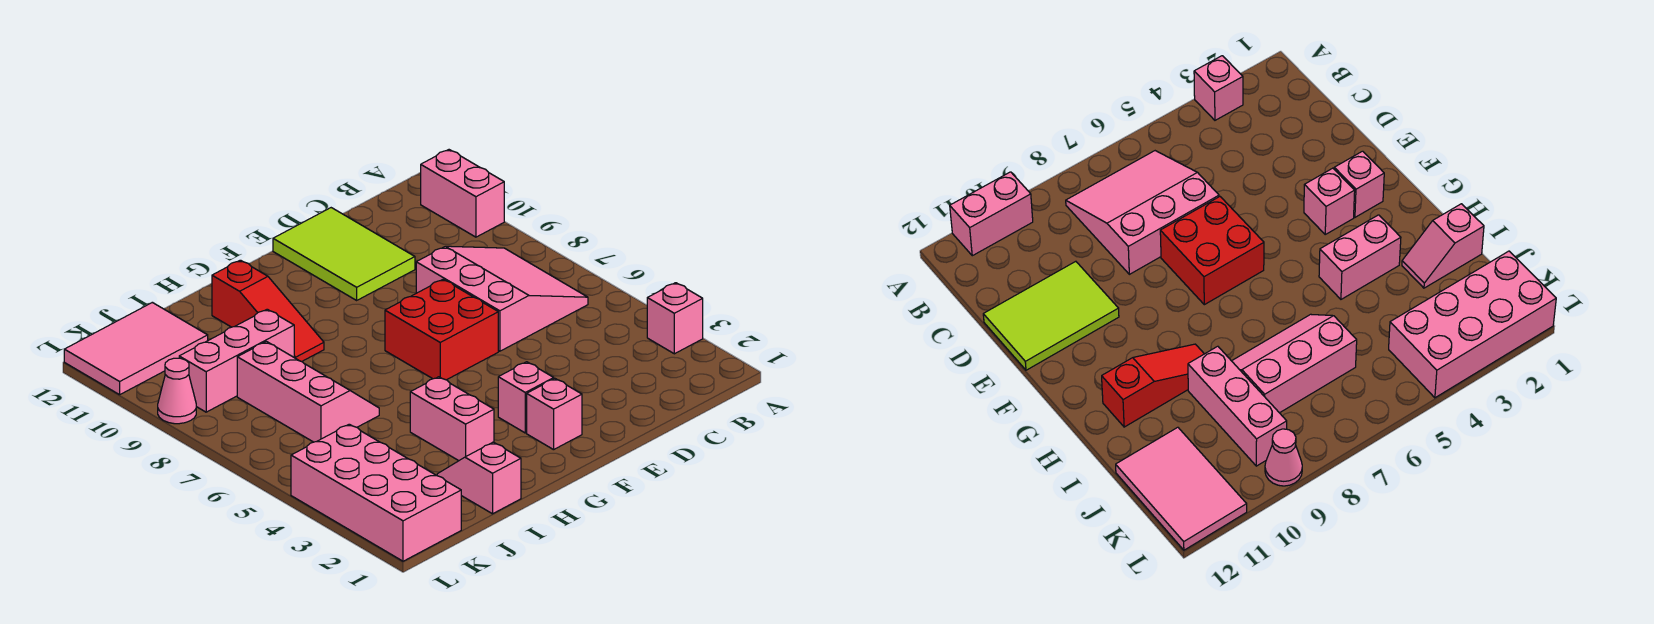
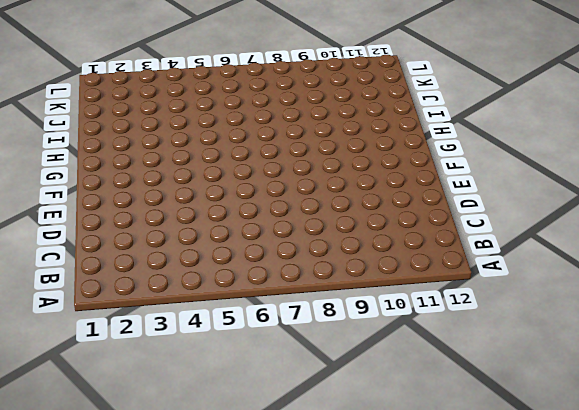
none -> pink 1x1 brick [647,283,703,354]
none -> pink 1x2 brick [421,150,504,237]
none -> pink 3x3 slope [416,246,588,351]

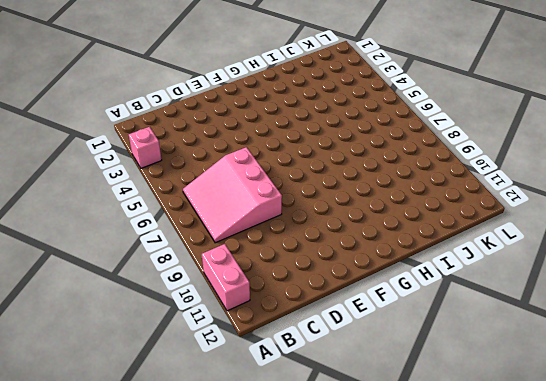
none -> lime 2x3 tile [273,208,415,300]
none -> red 2x2 brick [385,279,498,380]
none -> pink 1x1 brick [527,379,582,450]

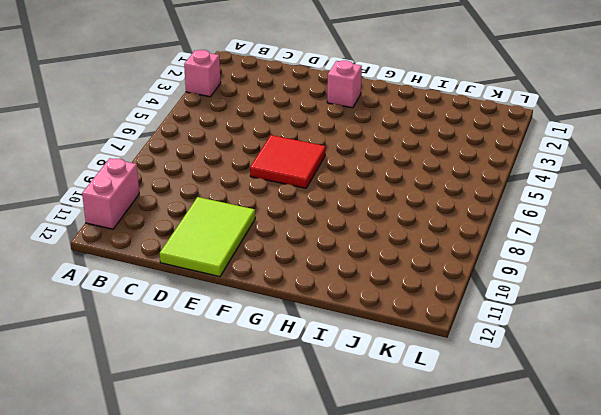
red 2x2 tile [250,135,326,188] -> red 2x2 brick [385,279,498,380]
none -> pink 3x3 slope [416,246,588,351]
none -> pink 1x1 brick [498,362,554,433]
none -> pink 1x2 brick [410,377,494,461]

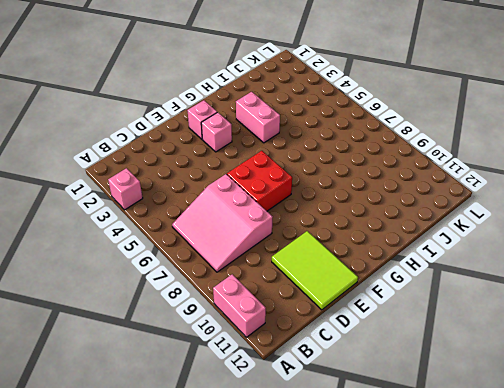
none -> red 1x3 slope [212,260,324,362]
none -> pink 1x2 slope [437,442,521,514]
none -> pink 2x3 slope [237,341,379,442]

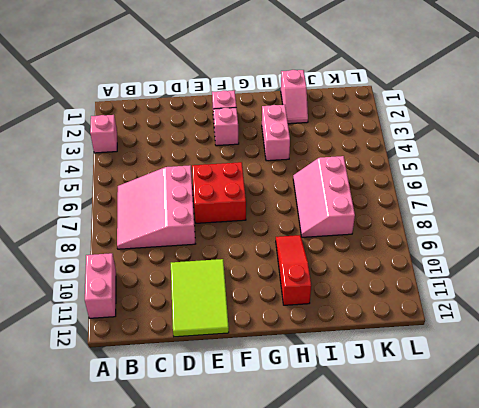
none -> pink 1x3 brick [179,309,294,412]
none -> pink 2x3 tile [64,302,208,395]
none -> pink 2x4 brick [291,424,461,561]

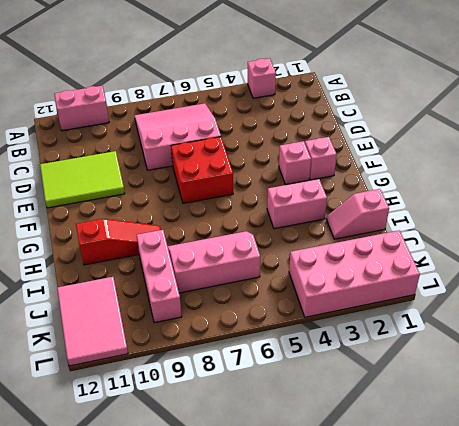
none -> pink 1x1 cone [158,358,196,424]

